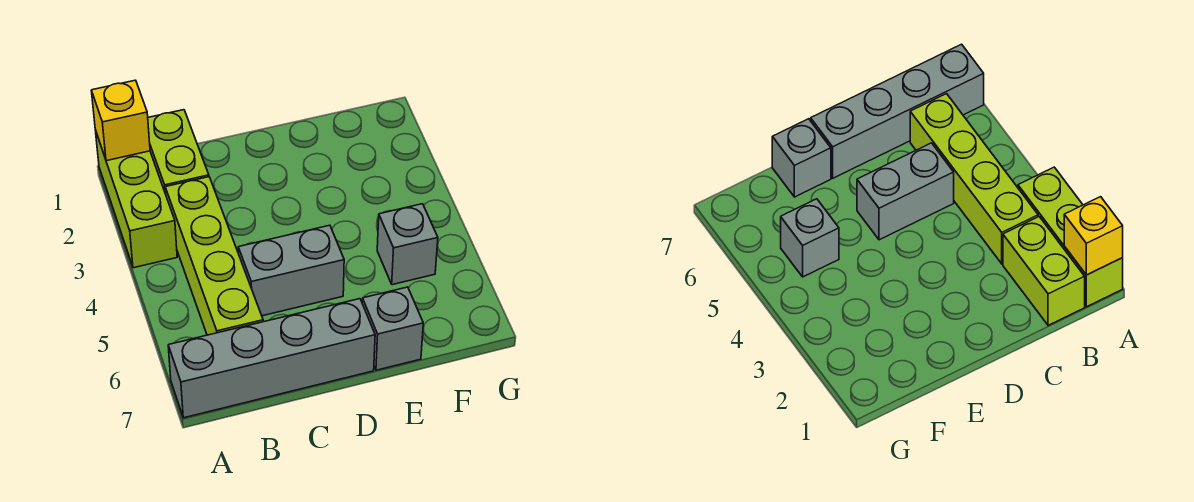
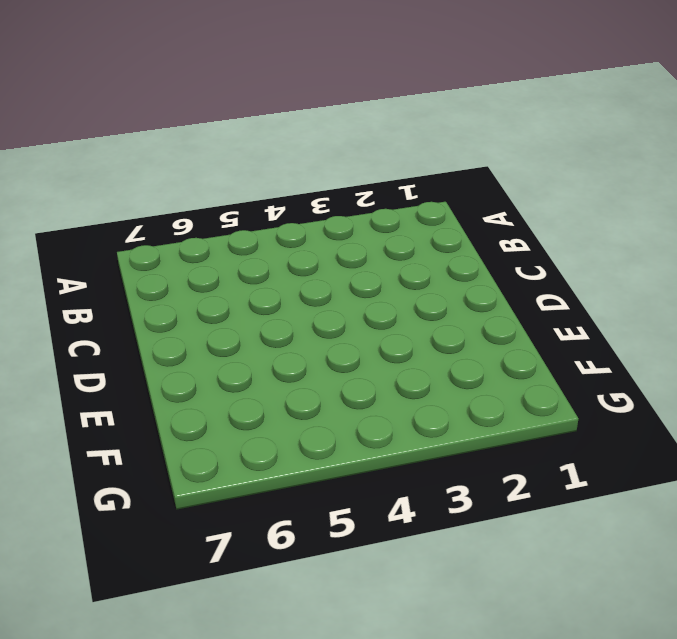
none -> lime 1x3 brick [95,130,177,268]
none -> grey 1x4 brick [168,299,375,418]

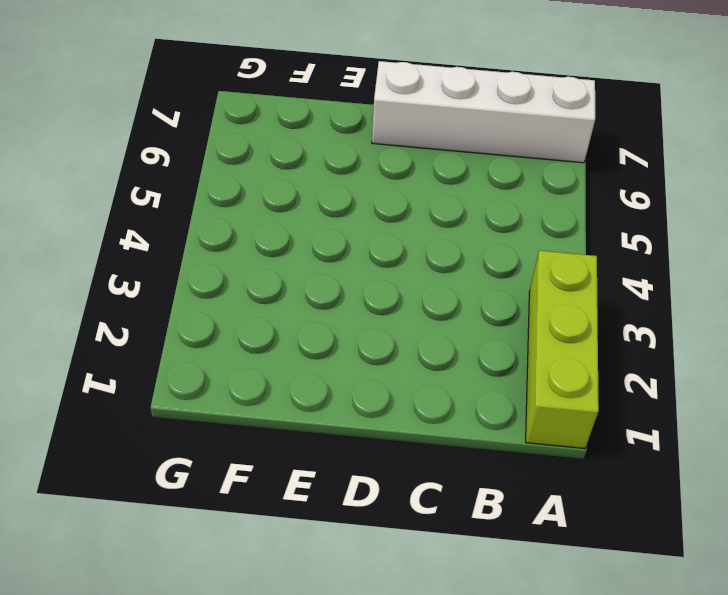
white 1x4 brick [372,61,595,163] -> grey 1x4 brick [168,299,375,418]
none -> lime 1x2 brick [148,110,209,194]
none -> lime 1x4 brick [165,177,263,335]

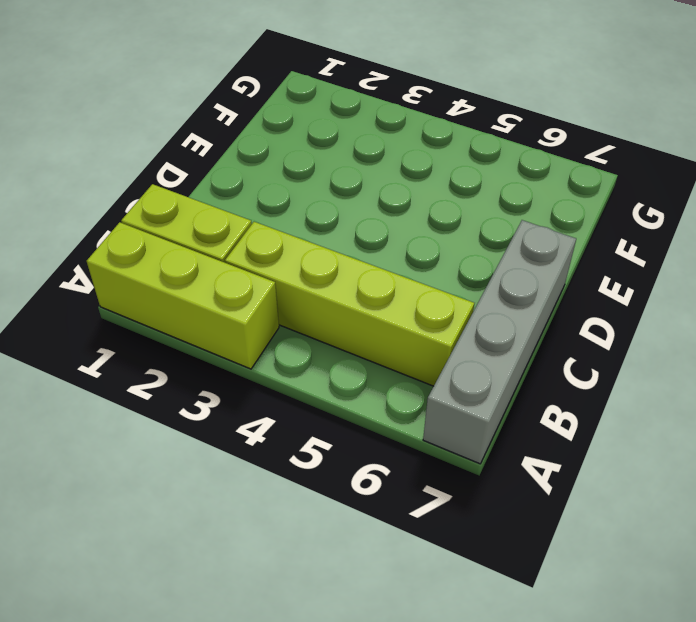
none -> grey 1x2 brick [238,225,344,316]
none -> grey 1x1 brick [362,287,423,370]

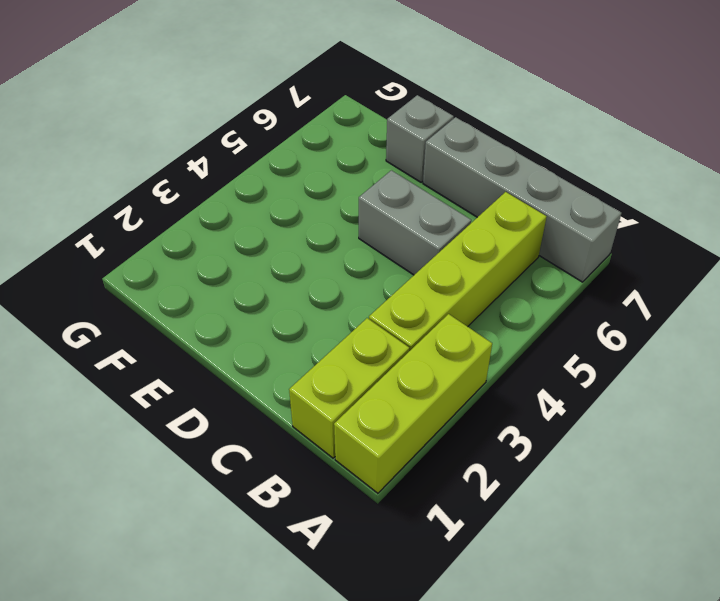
none -> grey 1x1 brick [377,204,438,285]
none -> yellow 1x1 brick [91,80,150,161]

